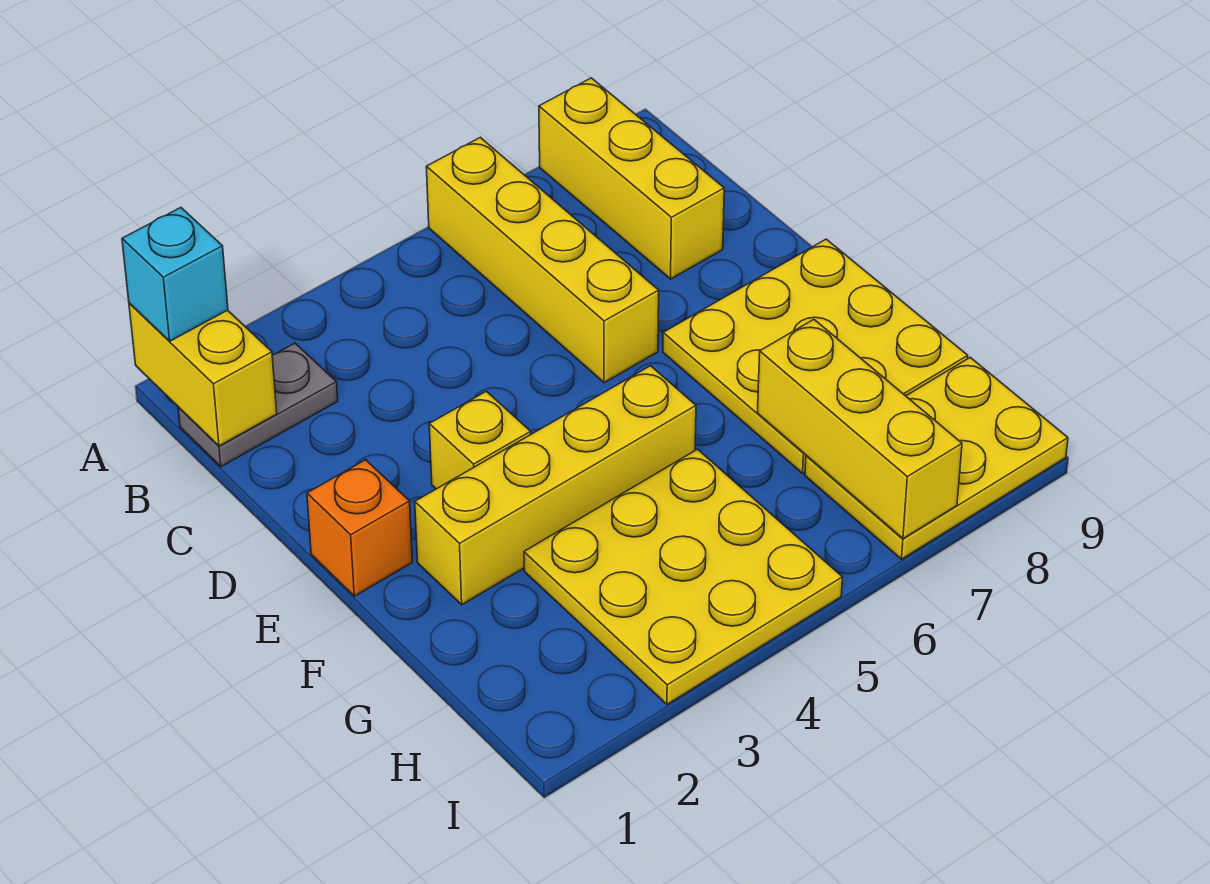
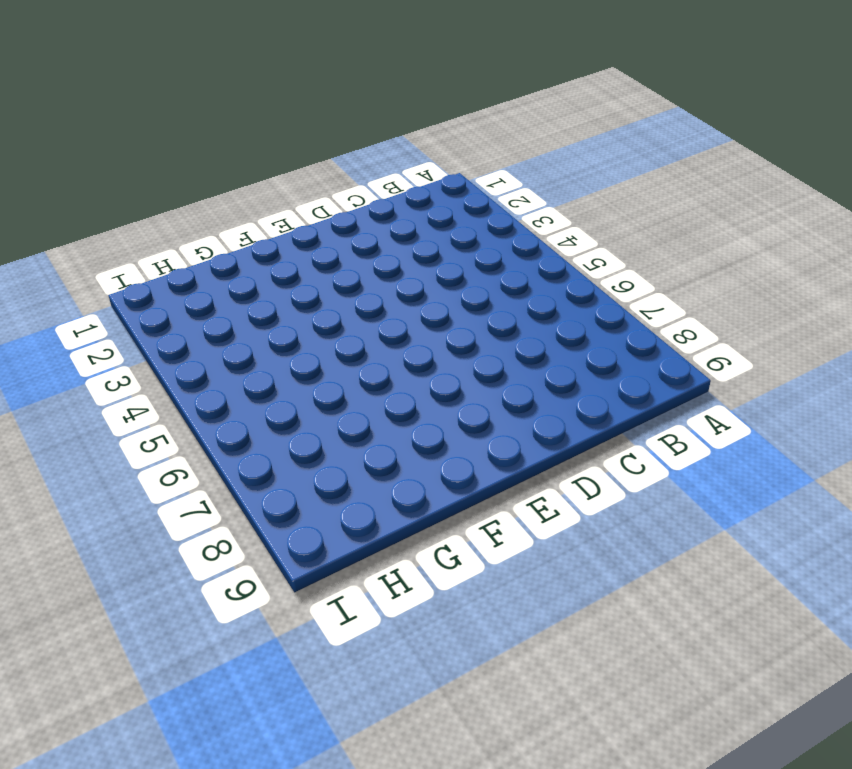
none -> yellow 1x4 brick [426,137,659,383]
none -> yellow 1x3 brick [539,78,724,279]
none -> grey 1x2 plate [178,343,338,467]

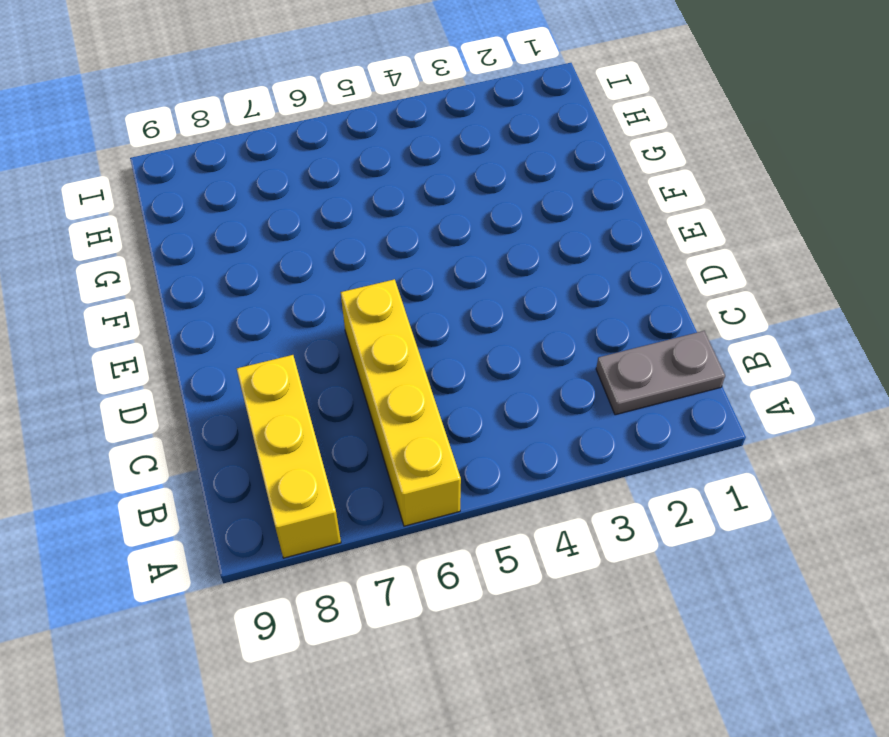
none -> orange 1x1 brick [307,460,412,596]
none -> yellow 1x1 brick [429,391,531,489]
none -> yellow 3x3 plate [663,239,968,473]

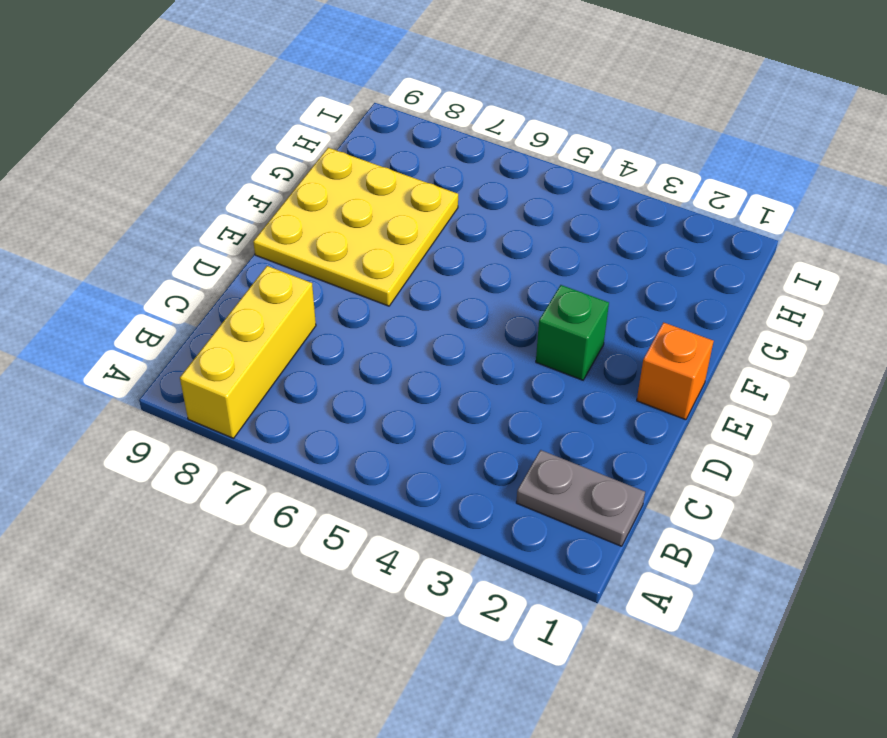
green 1x1 brick [536,285,609,380] -> yellow 1x1 brick [429,391,531,489]
none -> yellow 1x4 brick [426,137,659,383]
none -> yellow 1x4 brick [415,366,696,605]
none -> yellow 3x3 plate [524,449,842,704]

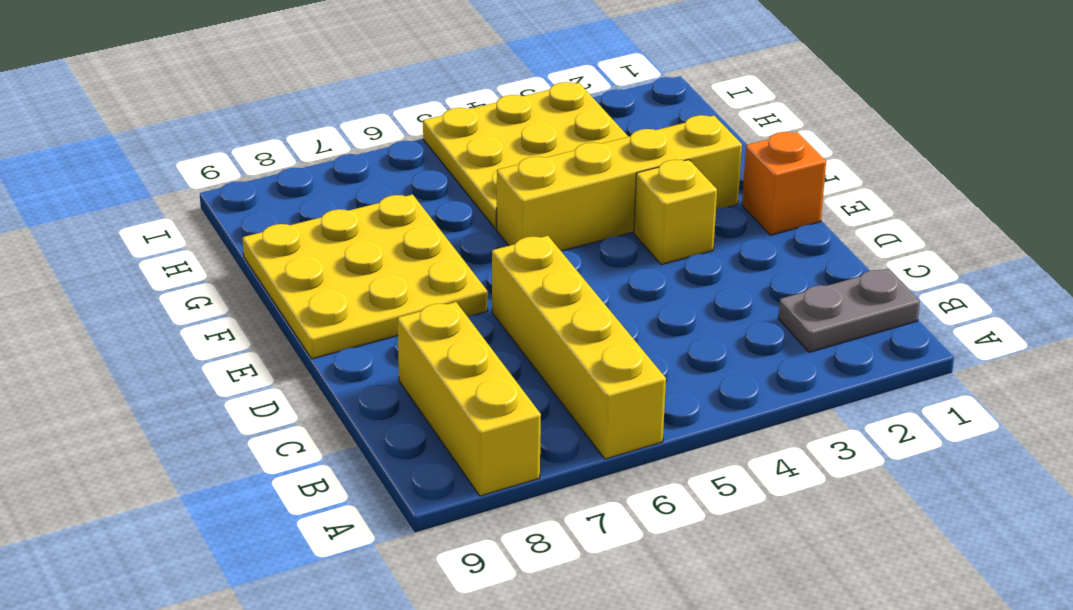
none -> yellow 2x3 plate [805,358,1068,559]
none -> yellow 1x2 brick [129,303,277,446]
none -> yellow 1x3 brick [757,320,962,539]

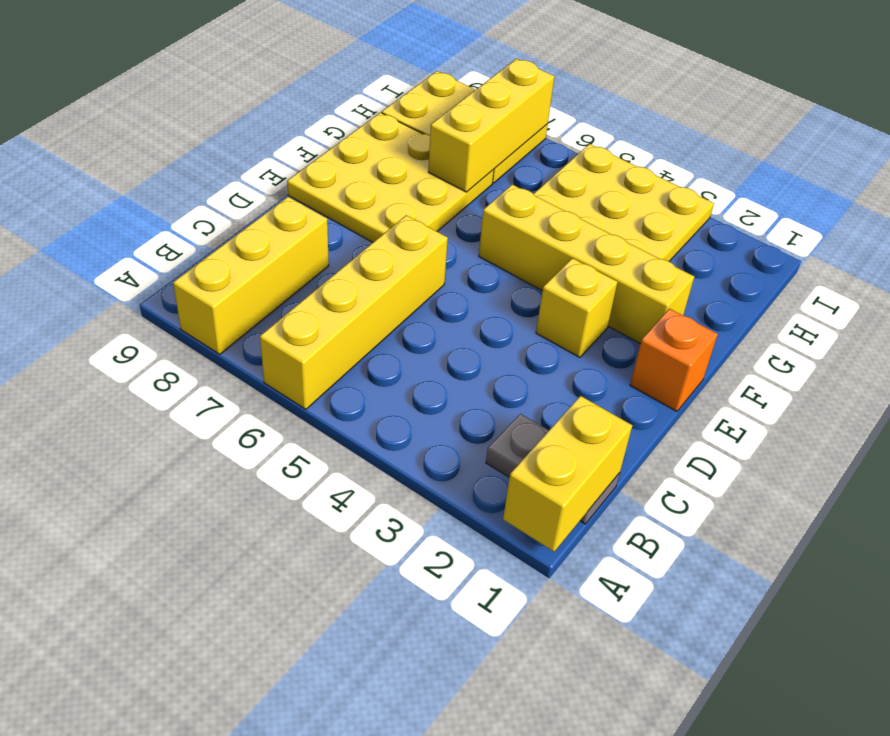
none -> cyan 1x1 brick [122,208,228,341]

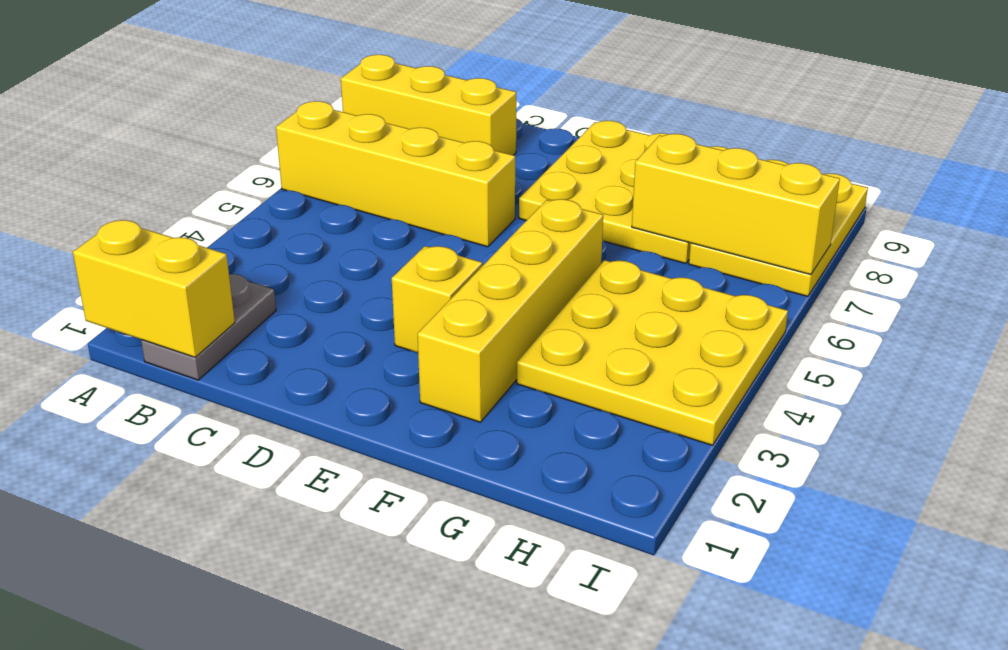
none -> orange 1x1 brick [307,460,412,596]
none -> cyan 1x1 brick [122,208,228,341]

